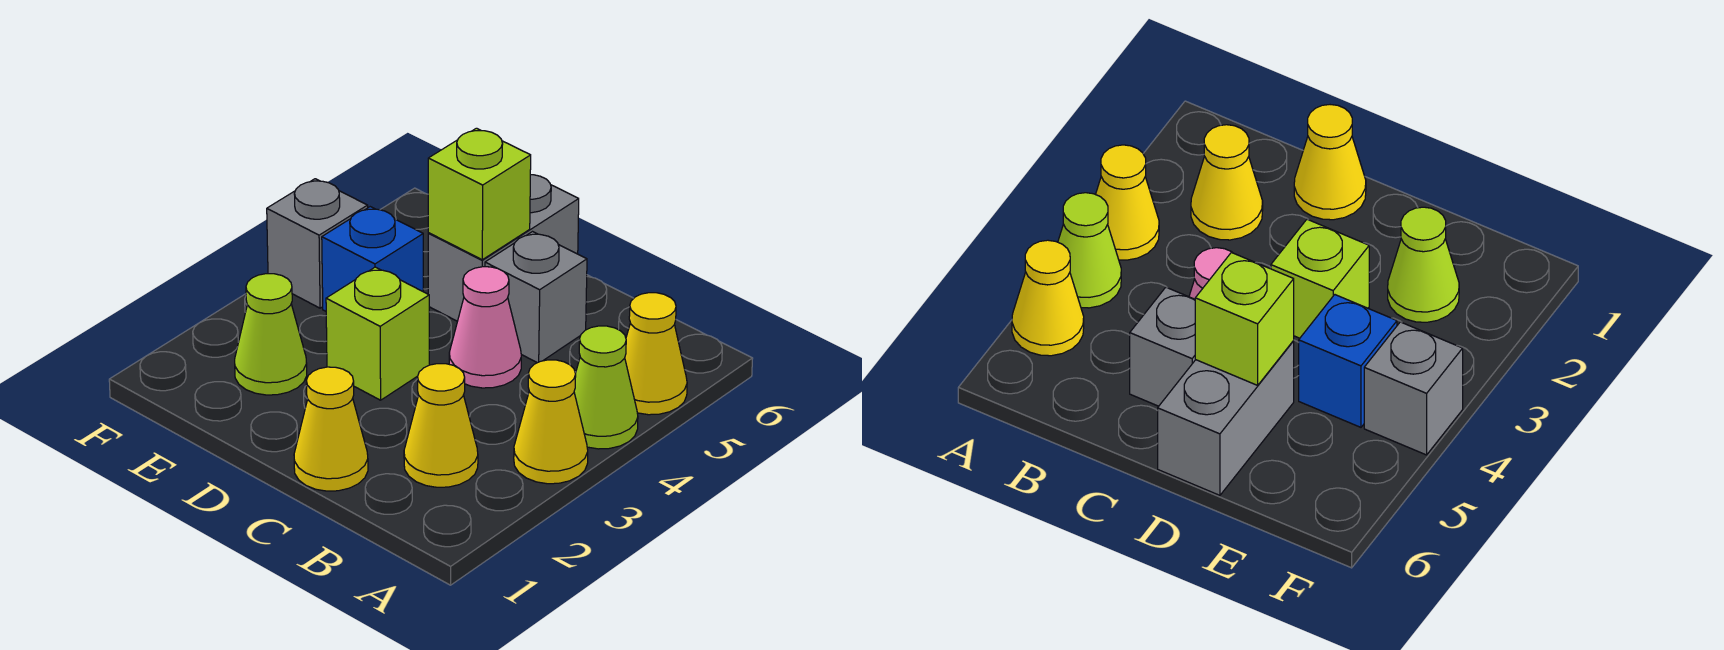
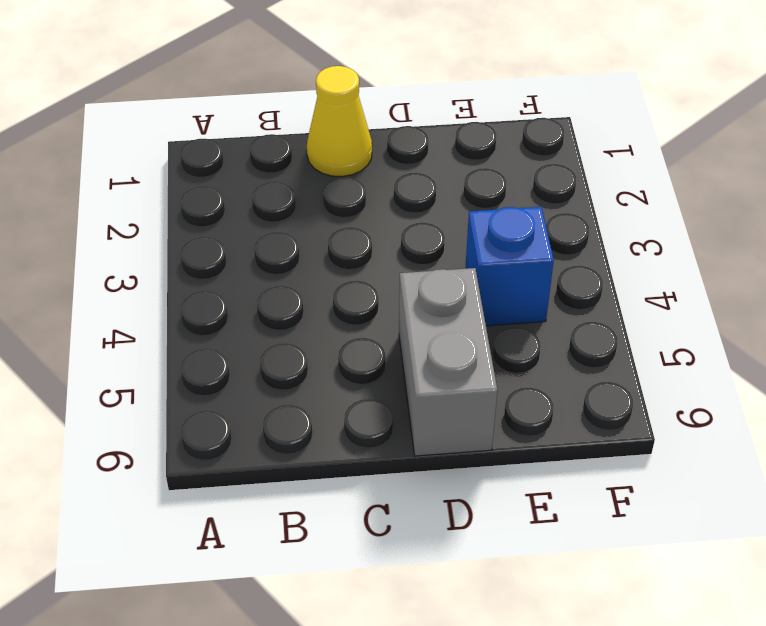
none -> yellow 1x1 cone [514,360,588,484]
none -> lime 1x1 cone [574,326,638,449]
none -> yellow 1x1 cone [625,293,687,415]

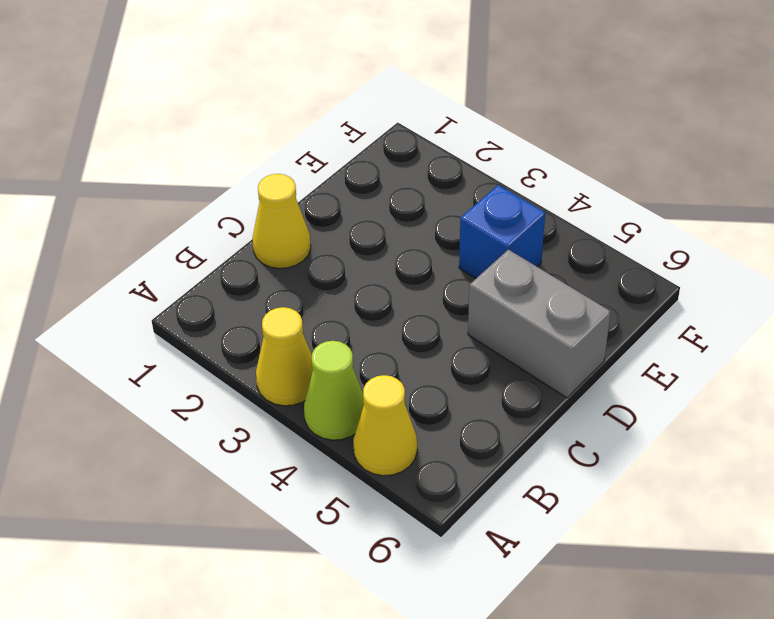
none -> yellow 1x1 cone [404,364,478,487]
none -> pink 1x1 cone [449,267,521,388]
none -> grey 1x1 brick [485,232,587,363]

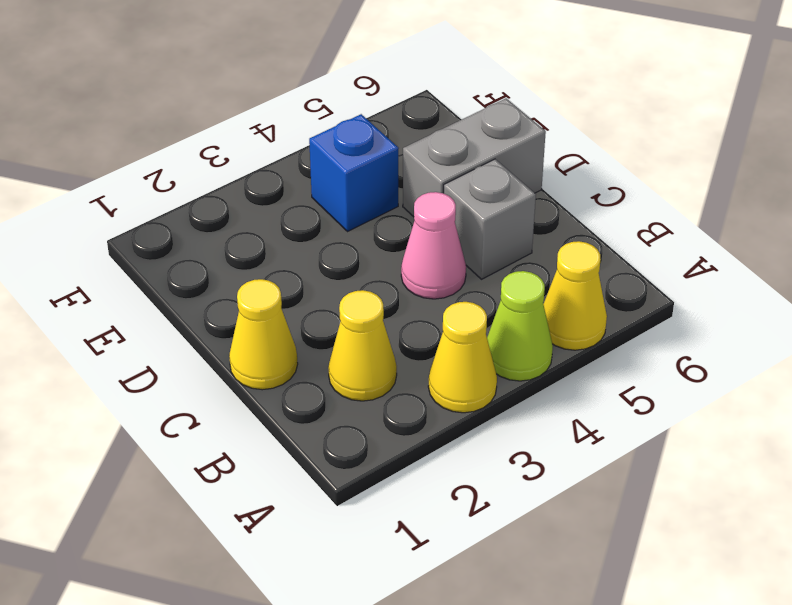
none -> lime 1x1 brick [326,267,429,400]
none -> lime 1x1 cone [235,274,307,395]
none -> grey 1x1 brick [267,179,368,308]

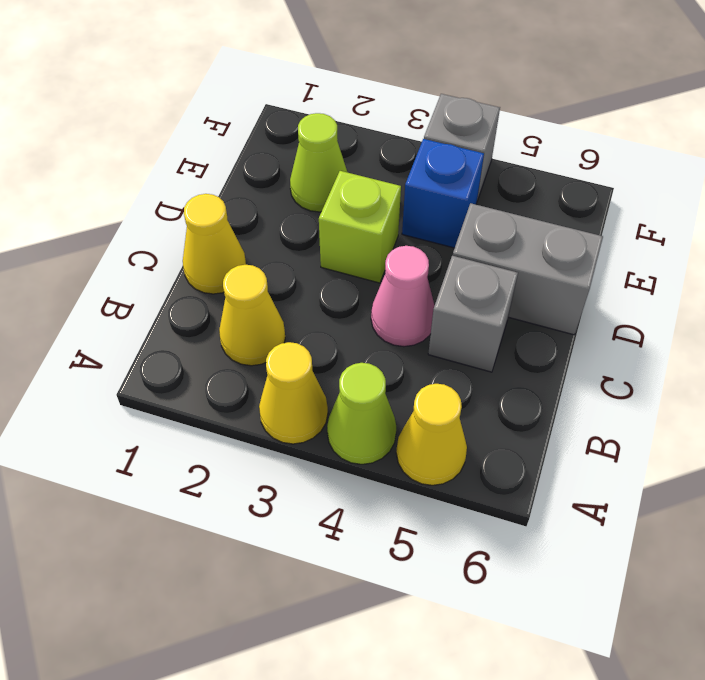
none -> lime 1x1 brick [428,128,531,260]

